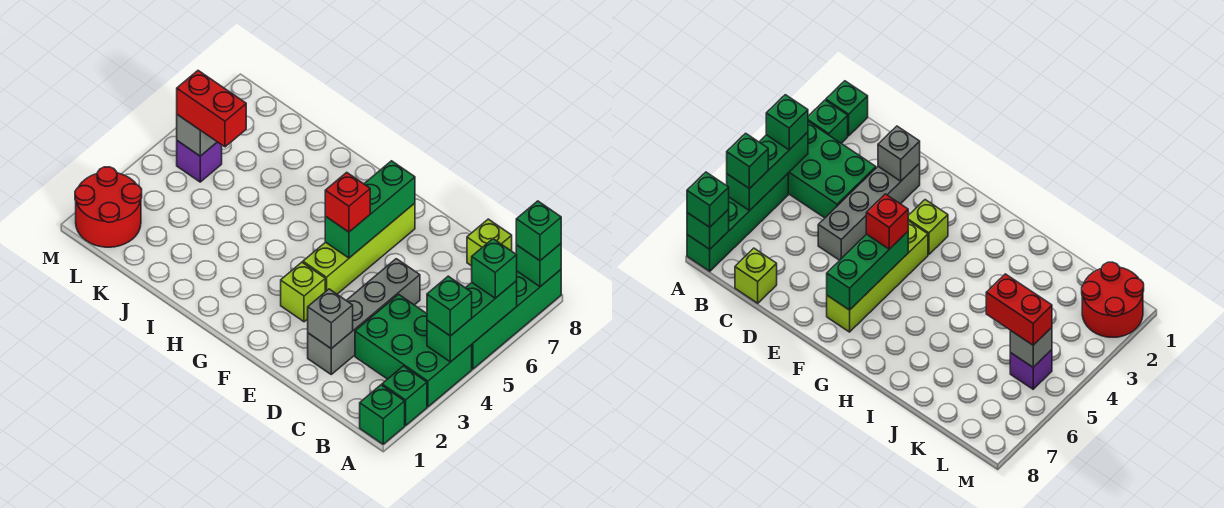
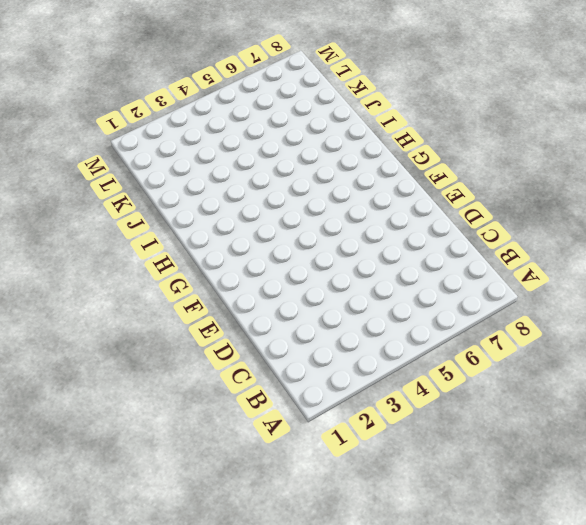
none -> green 1x1 brick [360,385,405,444]
none -> green 1x1 brick [382,366,427,426]
none -> green 2x3 brick [355,294,472,407]

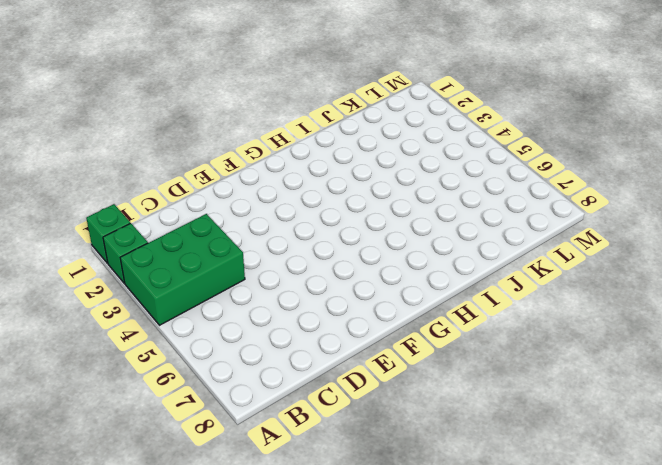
none -> green 1x4 brick [472,270,561,369]
none -> lime 1x1 brick [467,219,512,266]
none -> grey 1x4 brick [308,259,420,374]

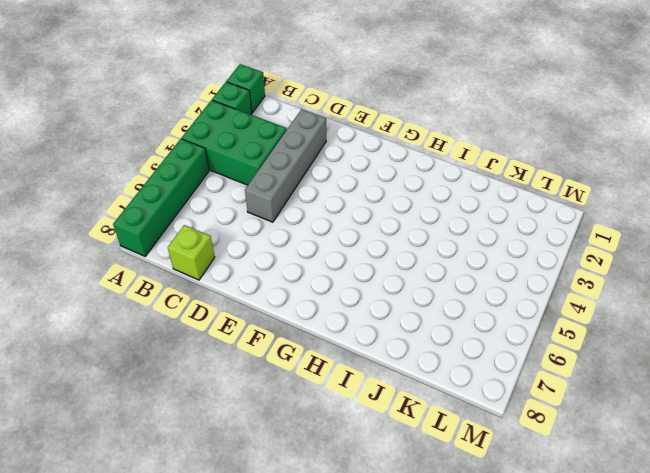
none -> lime 1x1 brick [281,262,325,322]
none -> lime 1x4 brick [303,203,415,294]
none -> red 2x2 round brick [75,167,142,247]

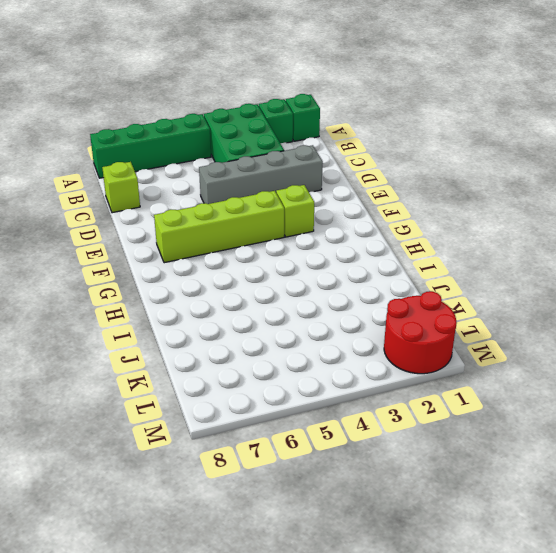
none -> purple 1x1 brick [177,141,222,182]
none -> green 1x3 brick [427,281,517,362]
none -> green 1x1 brick [516,244,561,287]

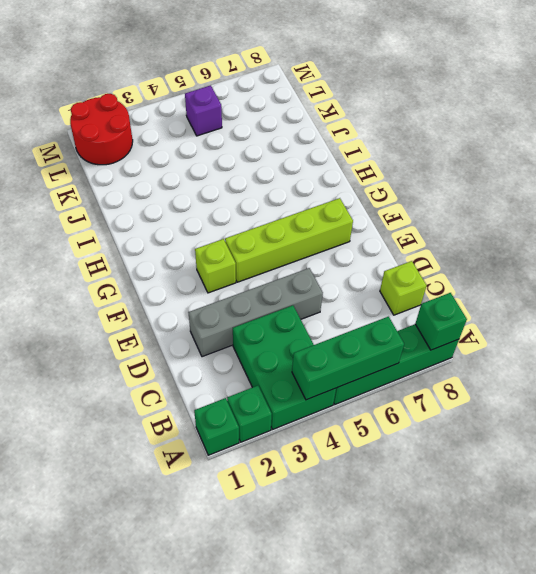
none -> grey 1x1 brick [308,289,353,349]
none -> green 1x3 brick [325,161,415,258]
none -> grey 1x1 brick [177,115,217,156]

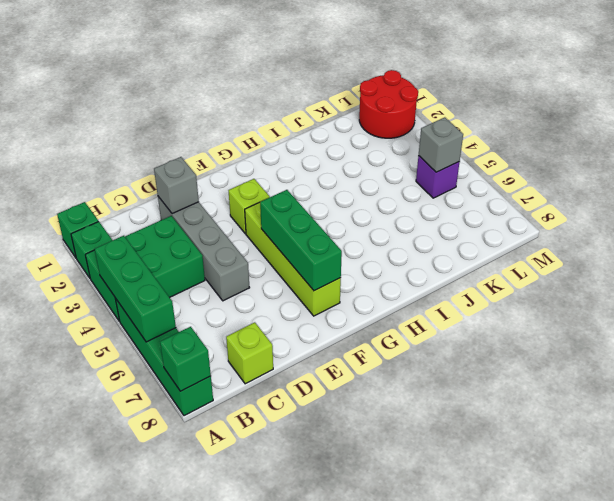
none -> green 1x1 brick [427,276,472,336]
none -> green 1x1 brick [472,239,517,298]
none -> green 1x1 brick [516,201,561,261]

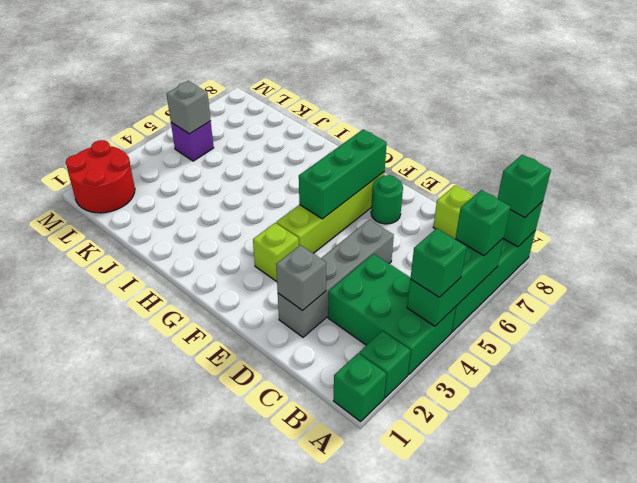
green 1x1 round brick [371,175,403,224] -> none
none -> red 1x1 brick [325,172,370,232]
none -> red 1x2 brick [177,71,246,147]

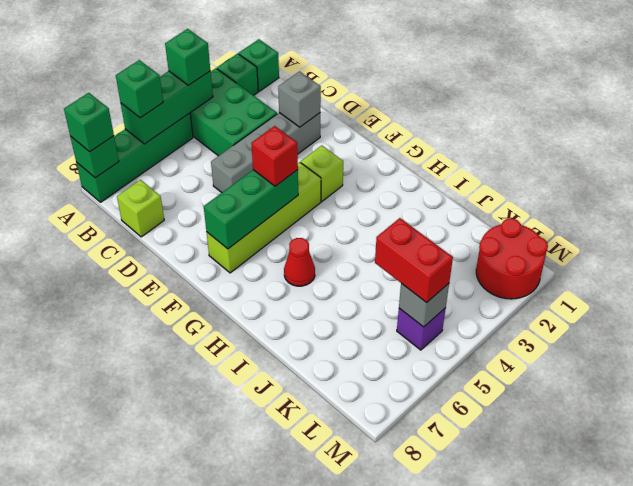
red 1x1 cone [284,238,315,286] -> none

